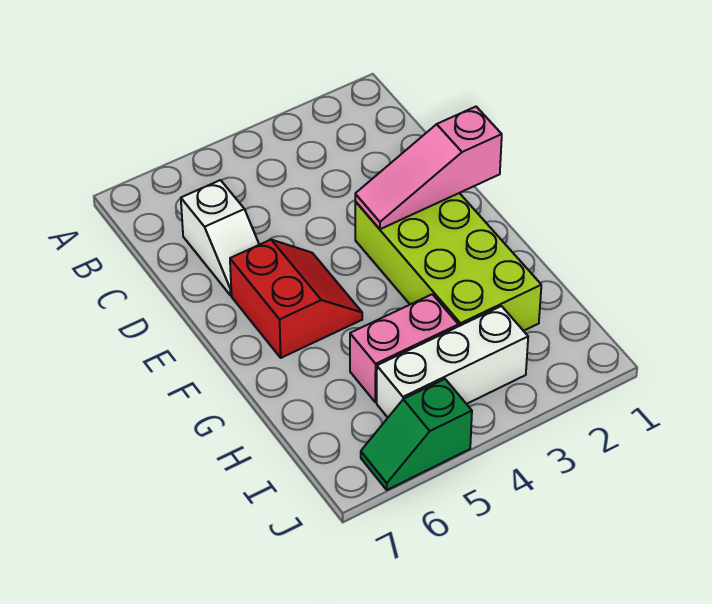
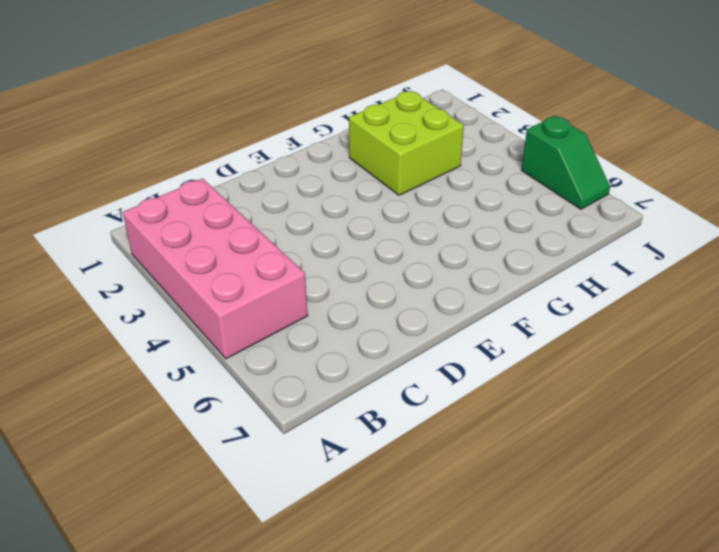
pink 2x4 brick [123,179,308,359] -> none
lime 2x2 brick [349,91,464,195] -> lime 2x4 brick [355,193,541,331]
none -> white 1x2 slope [181,180,259,295]
none -> red 2x2 slope [230,240,362,358]

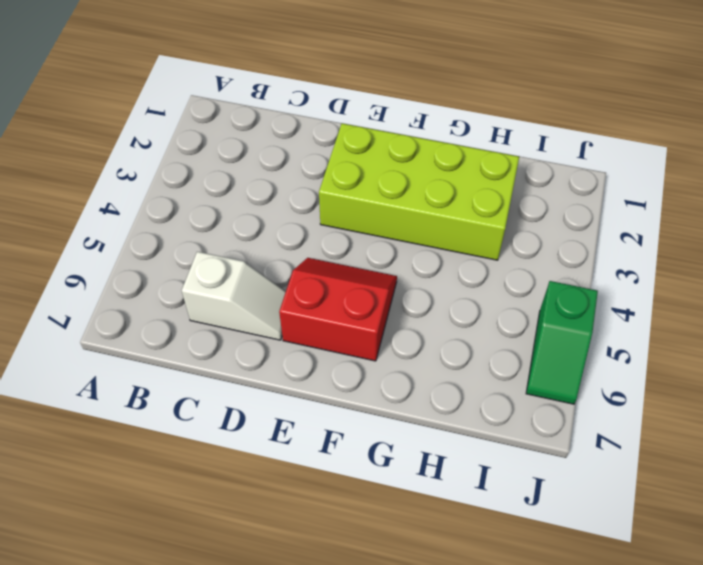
none -> pink 1x2 brick [350,294,458,402]
none -> white 1x3 brick [377,306,528,417]

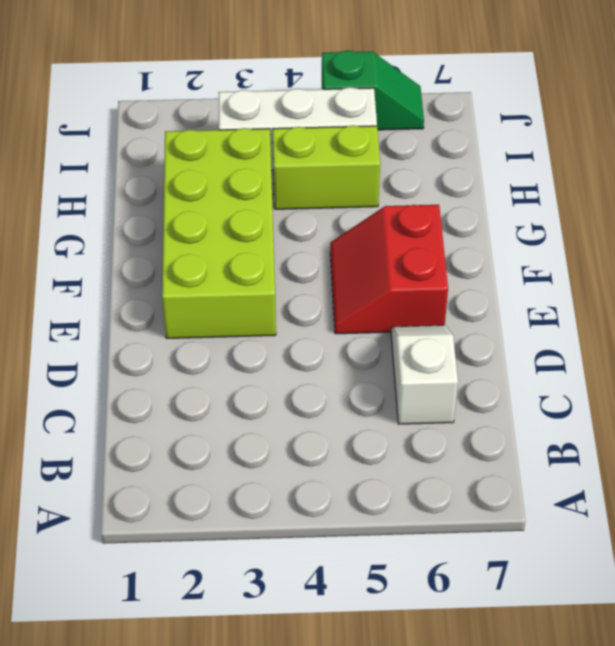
lime 1x2 brick [273,126,380,209] -> pink 1x2 brick [350,294,458,402]
none -> pink 1x3 slope [355,107,502,229]

